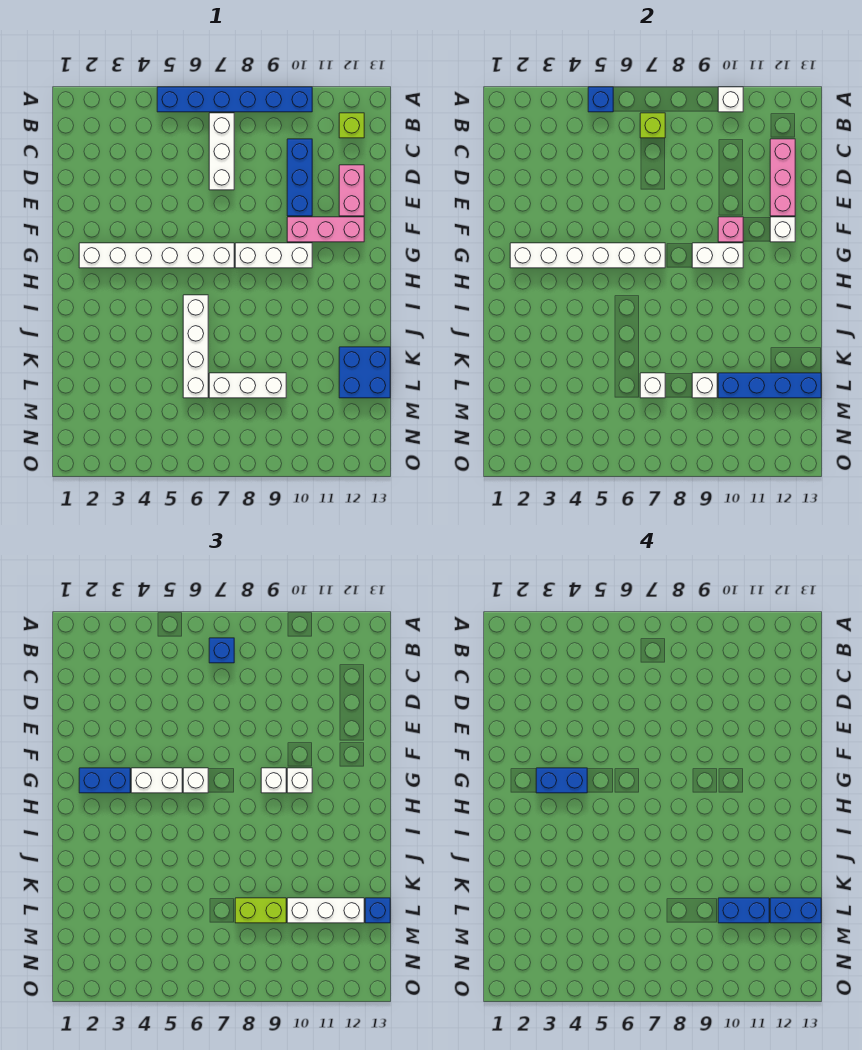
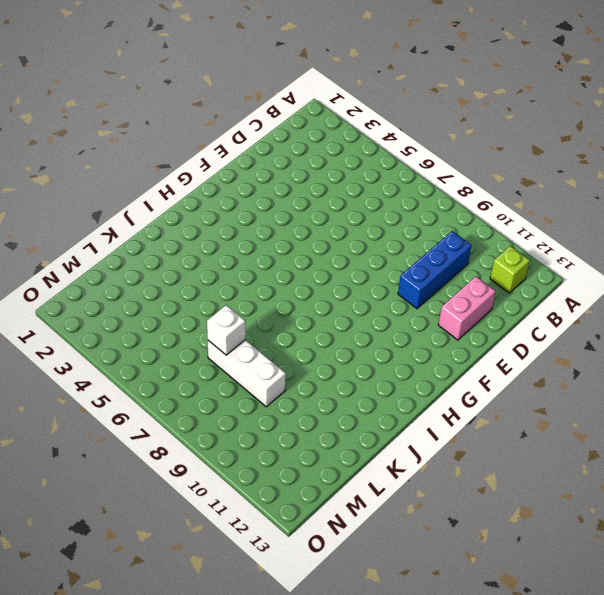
none -> blue 1x6 brick [157,87,312,112]
none -> white 1x3 brick [209,113,234,190]
none -> pink 1x3 brick [287,217,364,242]
none -> white 1x6 brick [79,243,234,268]

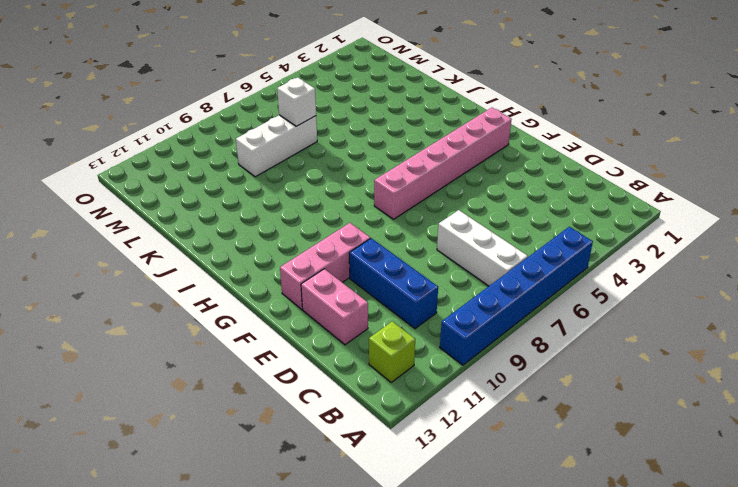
pink 1x6 brick [374,108,512,219] -> white 1x6 brick [79,243,234,268]
none -> white 1x3 brick [235,243,312,268]
none -> white 1x4 brick [183,295,208,398]
none -> blue 2x2 brick [339,347,390,398]
none -> blue 1x1 brick [588,87,613,112]

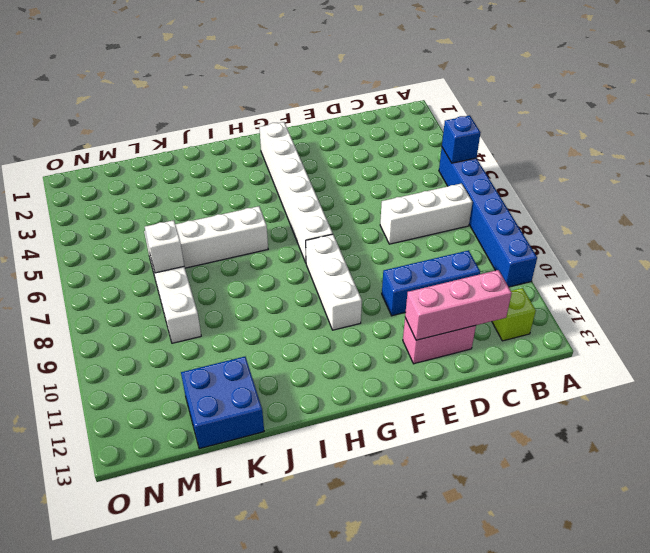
none -> pink 1x3 brick [287,217,364,242]
none -> white 1x1 brick [718,87,743,112]
none -> lime 1x1 brick [640,113,665,138]
none -> pink 1x1 brick [718,217,743,242]

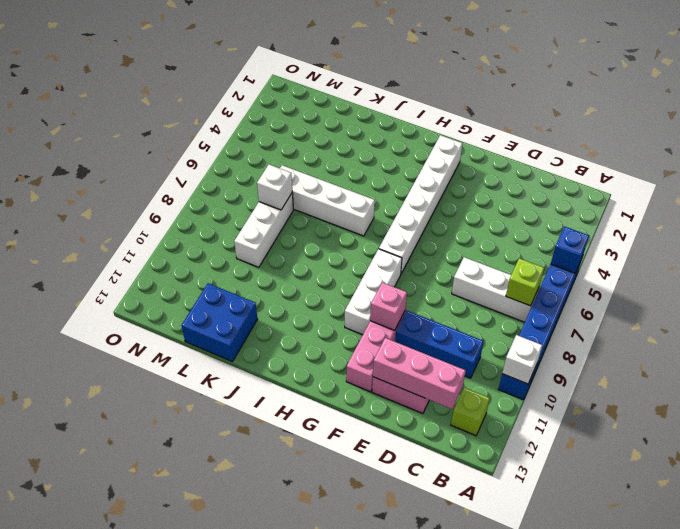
none -> white 1x1 brick [770,217,795,242]
none -> white 1x6 brick [510,243,665,268]
none -> white 1x2 brick [692,243,743,268]
none -> white 1x1 brick [692,373,717,398]

